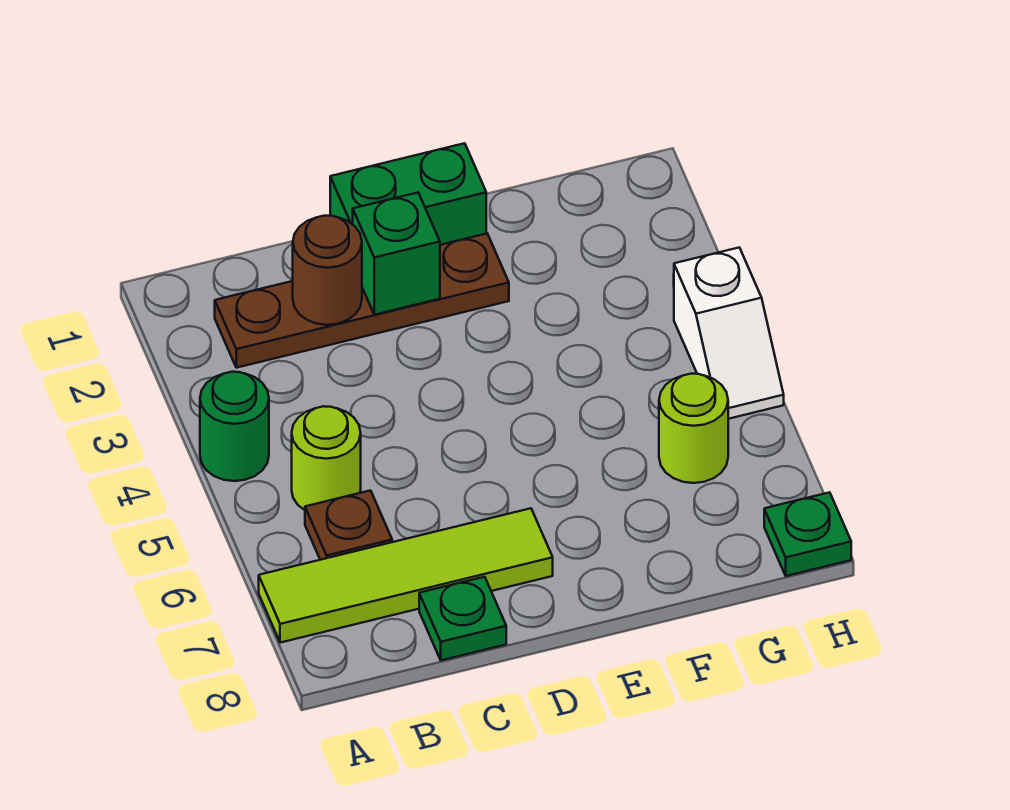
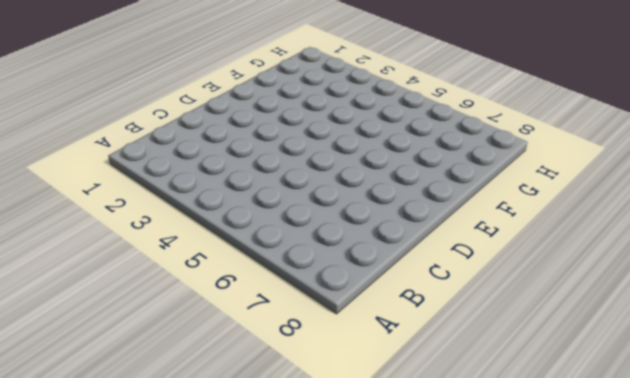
none -> green 1x1 round brick [200,372,269,481]
none -> lime 1x4 tile [259,508,553,643]
none -> brown 1x4 plate [215,233,509,368]

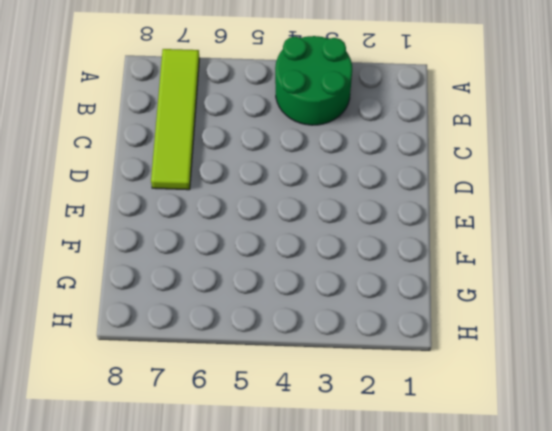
green 2x2 round brick [275,36,352,125] -> green 1x1 round brick [200,372,269,481]
none -> brown 1x4 plate [215,233,509,368]
none -> lime 1x1 round brick [292,406,361,510]
none -> brown 1x1 plate [305,491,392,560]

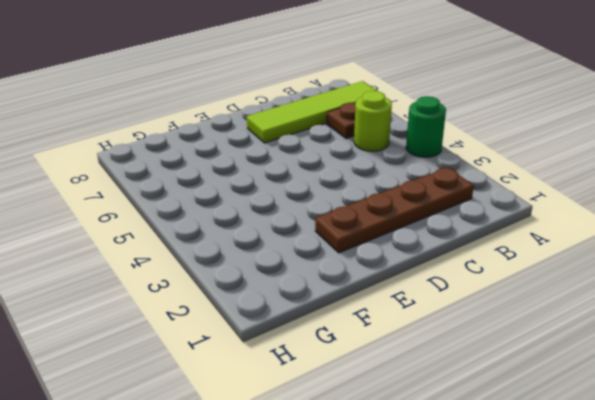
none -> green 1x1 plate [419,577,506,660]
none -> green 1x2 brick [330,143,486,245]
none -> lime 1x1 round brick [659,374,728,483]

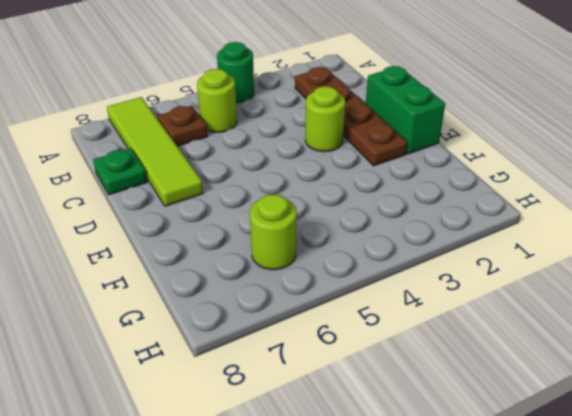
lime 1x1 round brick [305,86,345,152] -> none
none -> white 1x2 slope [674,248,784,419]
none -> green 1x1 plate [764,492,851,576]
none -> brown 1x1 round brick [293,216,362,325]

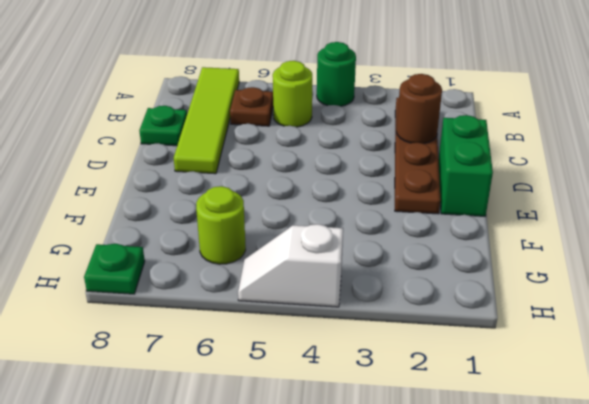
none -> green 1x1 brick [353,193,440,315]

